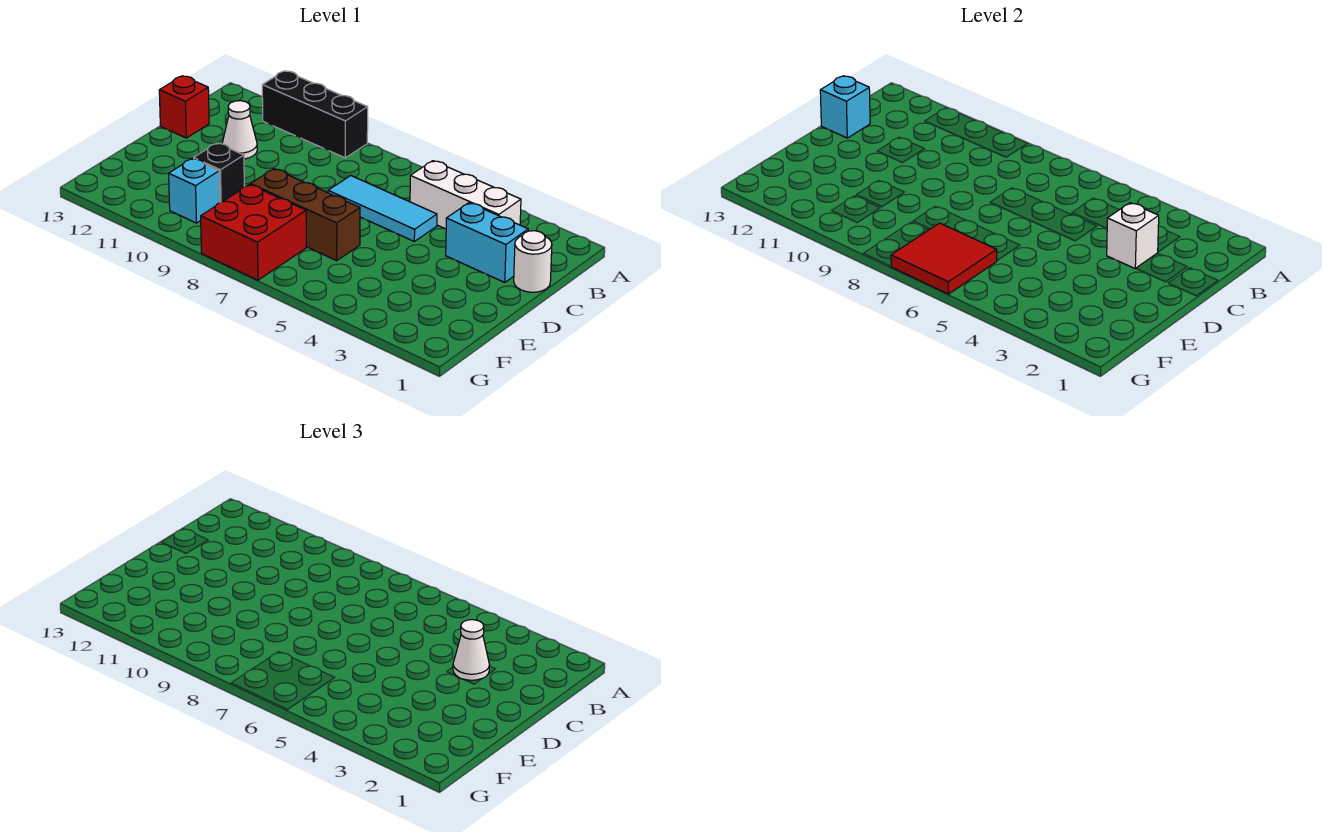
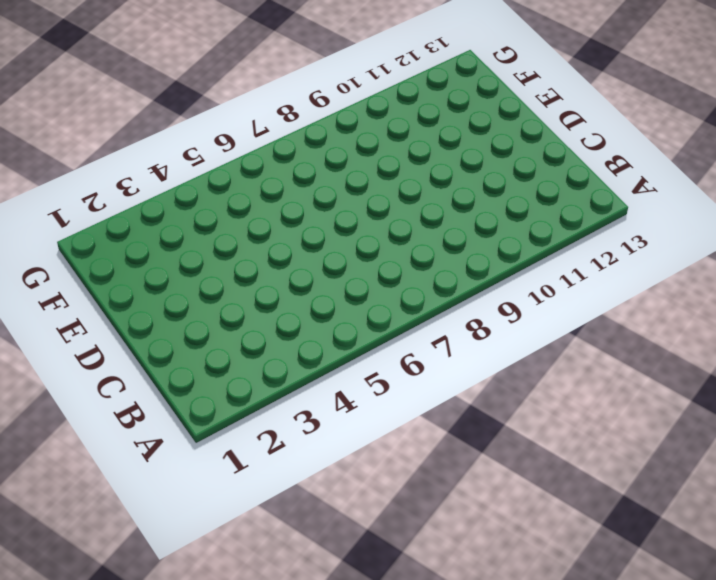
none -> black 1x3 brick [262,71,368,158]
none -> white 1x3 brick [410,161,521,229]
none -> white 1x1 round brick [514,231,552,292]

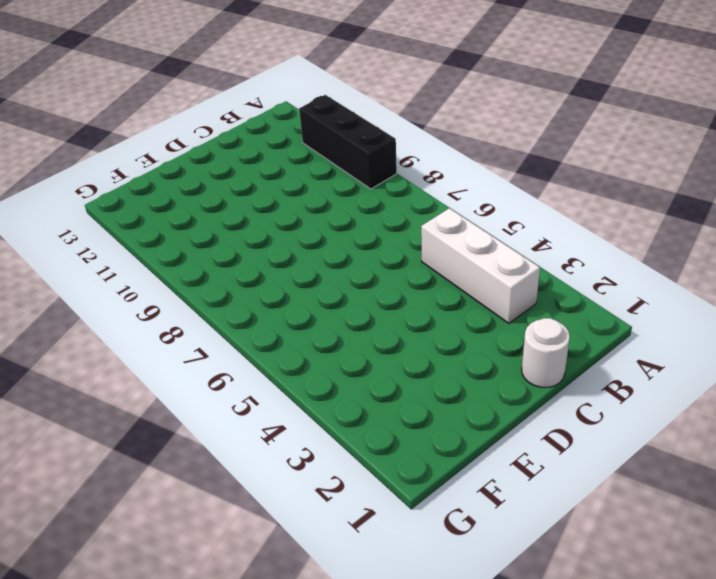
none -> cyan 1x2 brick [446,203,528,283]
none -> cyan 1x3 tile [328,176,437,241]
none -> white 1x1 cone [222,101,257,159]

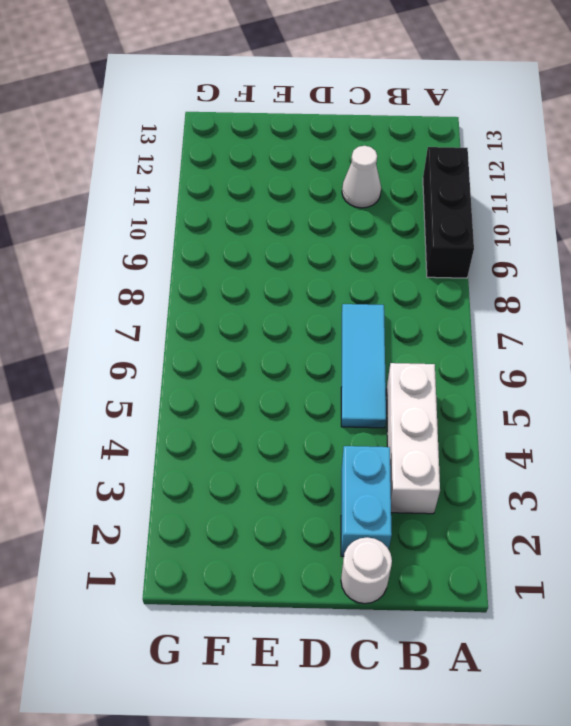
none -> red 1x1 brick [159,76,209,138]
none -> brown 1x3 brick [251,169,360,261]
none -> black 1x1 brick [194,143,244,202]

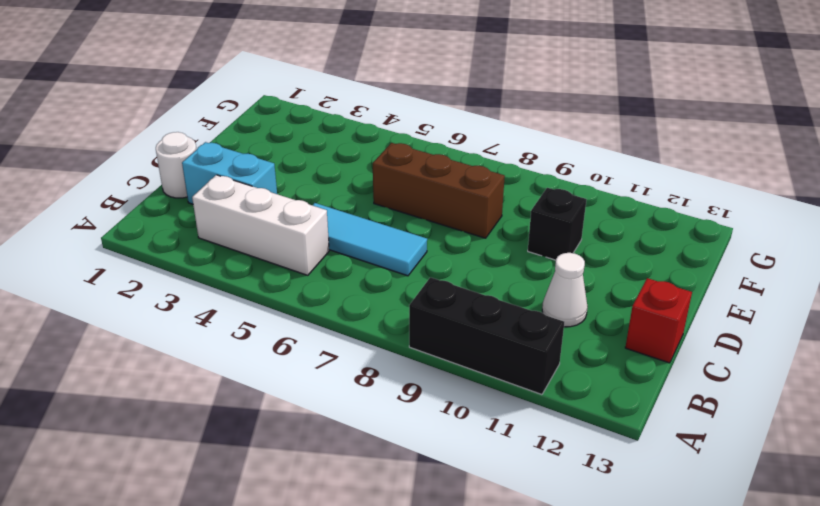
none -> red 2x2 brick [201,184,306,280]
none -> cyan 1x1 brick [169,158,220,223]
none -> white 1x1 brick [1107,203,1159,269]

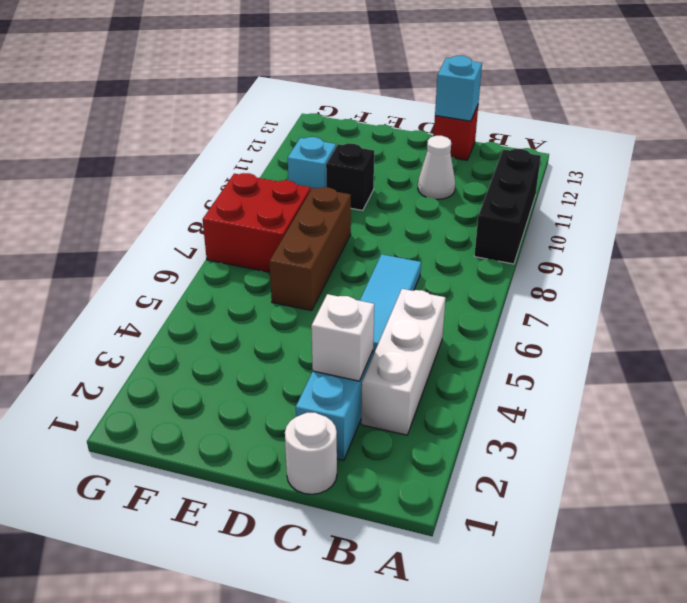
none -> red 2x2 tile [891,223,997,294]
none -> white 1x1 cone [453,620,490,680]

